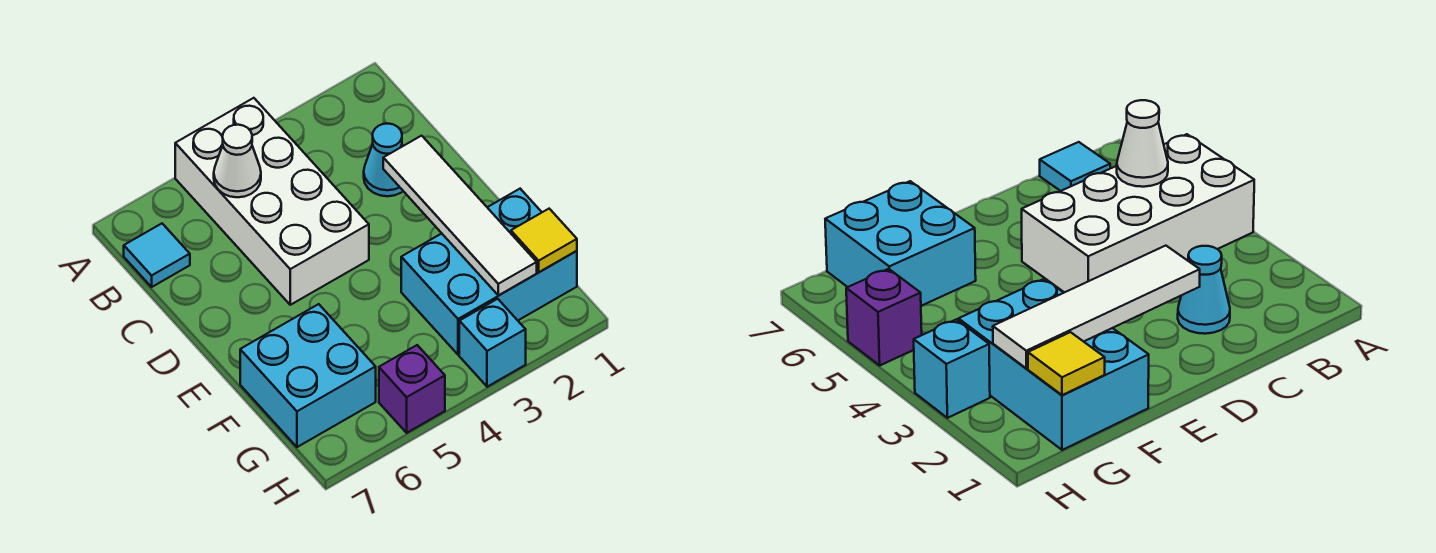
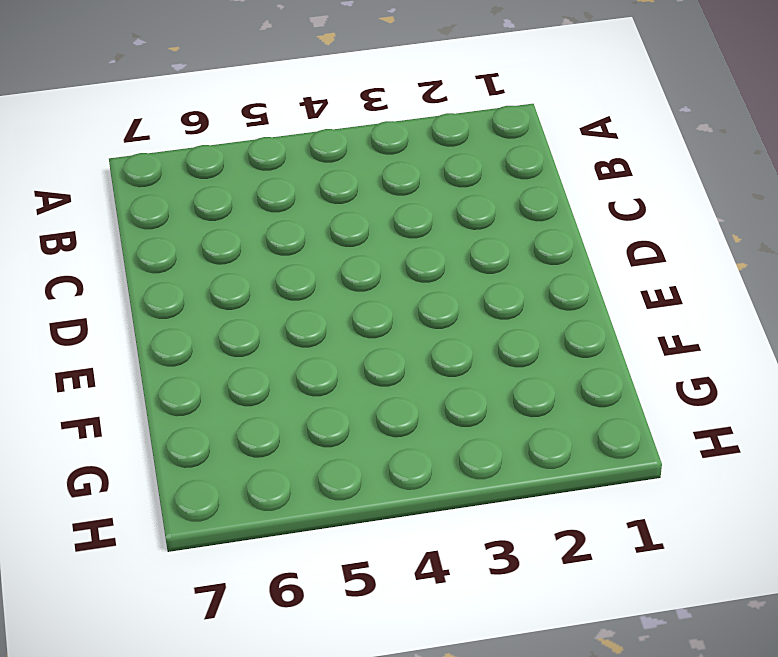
none -> white 2x4 brick [175,98,369,305]
none -> cyan 1x1 tile [124,224,190,287]

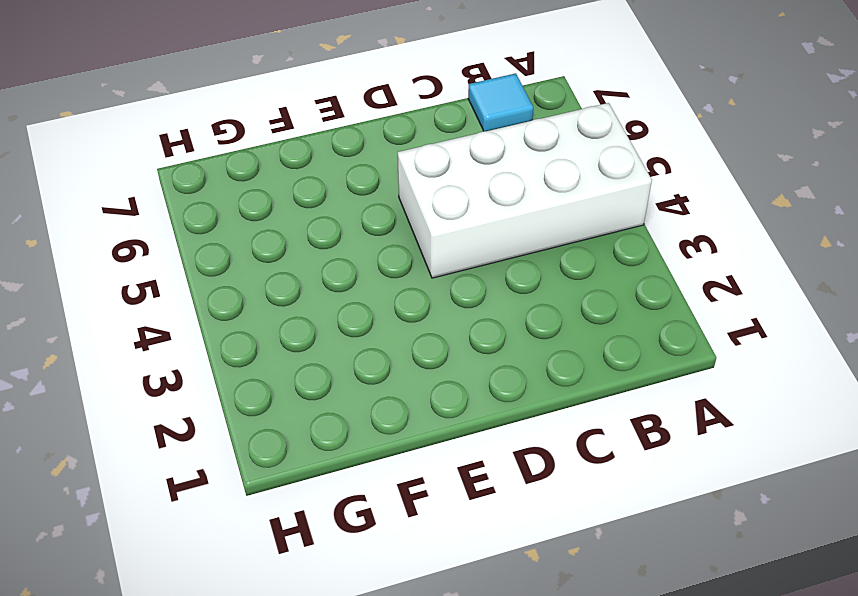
none -> cyan 1x1 cone [364,124,403,196]
none -> cyan 2x3 brick [401,189,577,355]

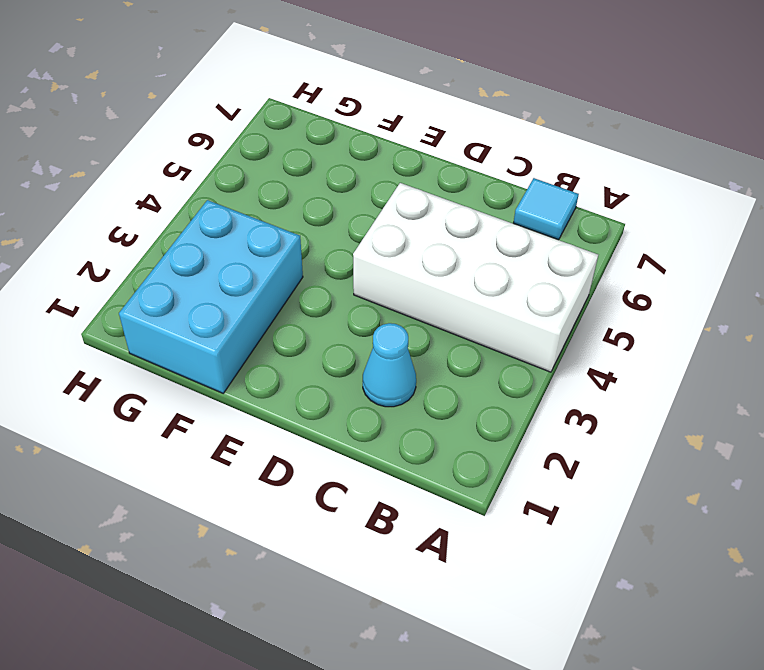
none -> cyan 2x2 brick [240,304,376,447]
none -> cyan 1x1 brick [459,299,526,387]

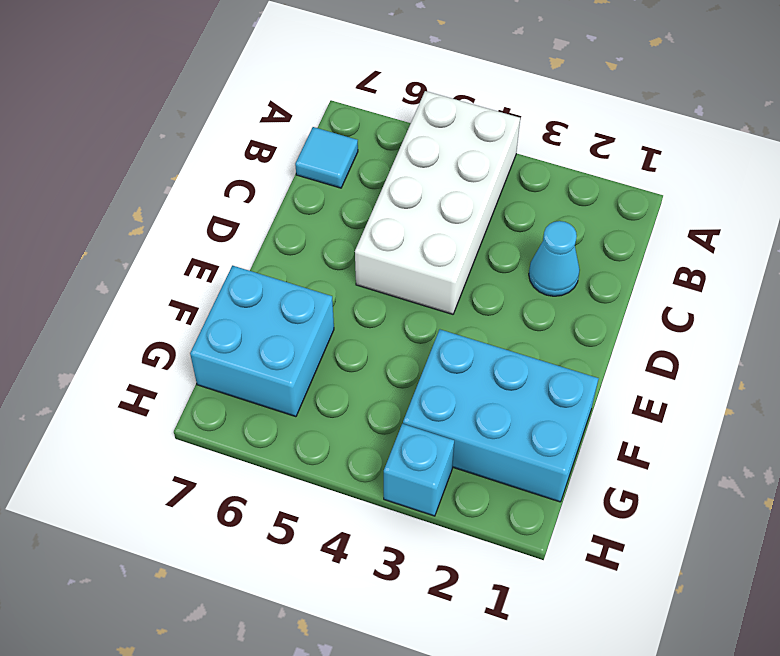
none -> purple 1x1 brick [379,345,445,433]
none -> white 1x1 cone [214,125,261,197]

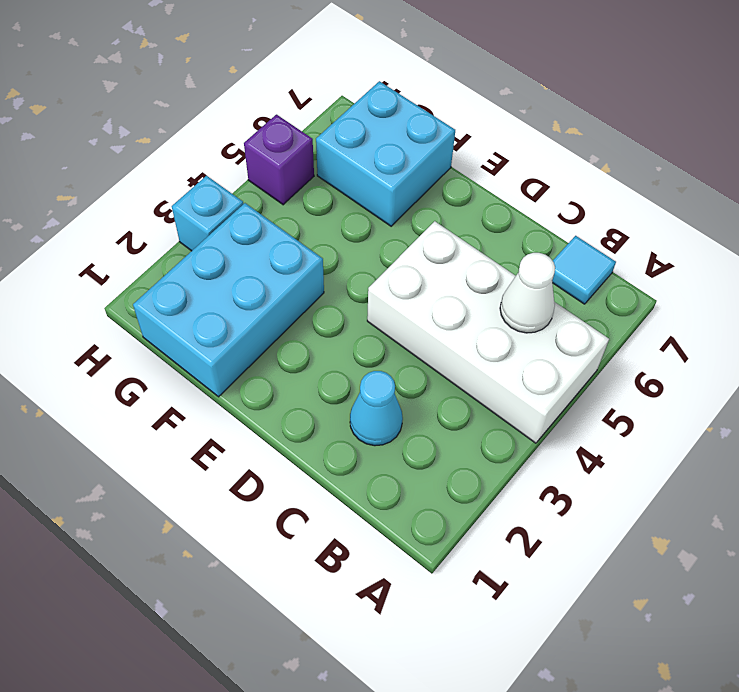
none -> white 1x4 tile [383,136,537,295]
none -> yellow 1x1 tile [511,209,577,272]

